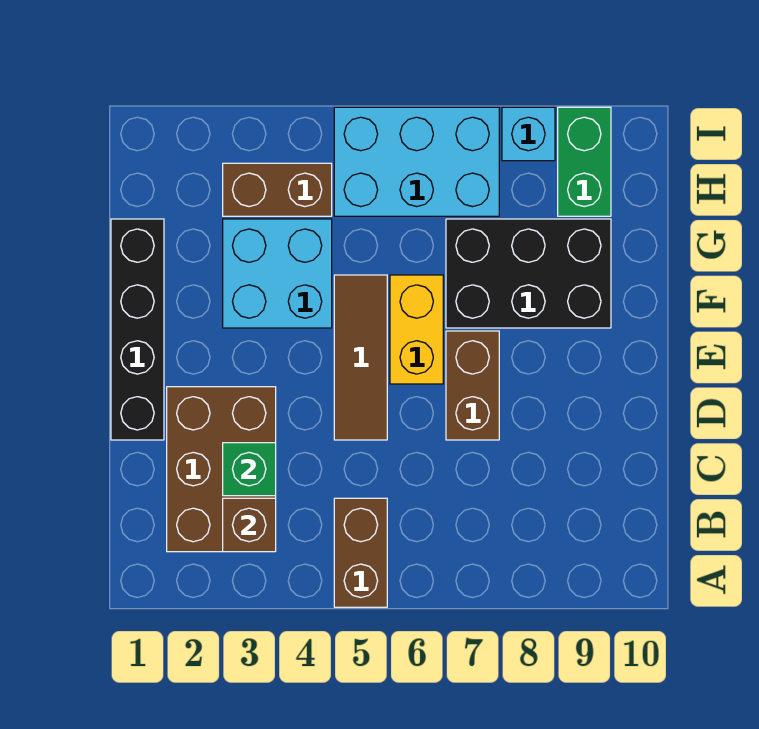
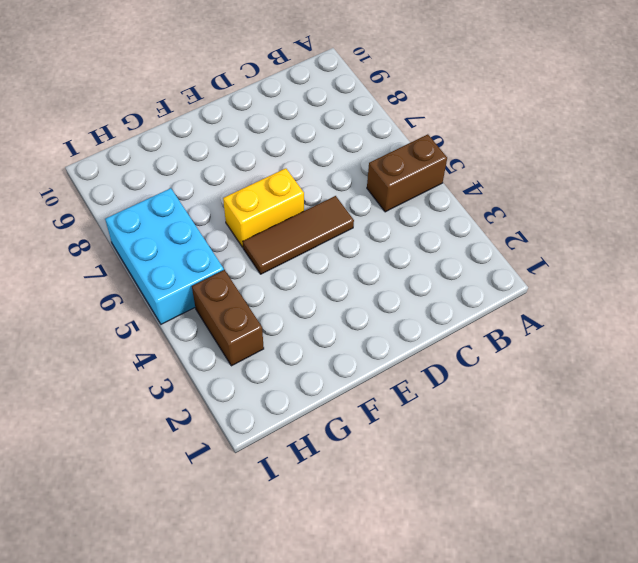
none -> brown 2x3 brick [167,387,276,552]
none -> black 1x4 brick [111,219,164,440]
none -> brown 1x2 brick [446,331,499,440]

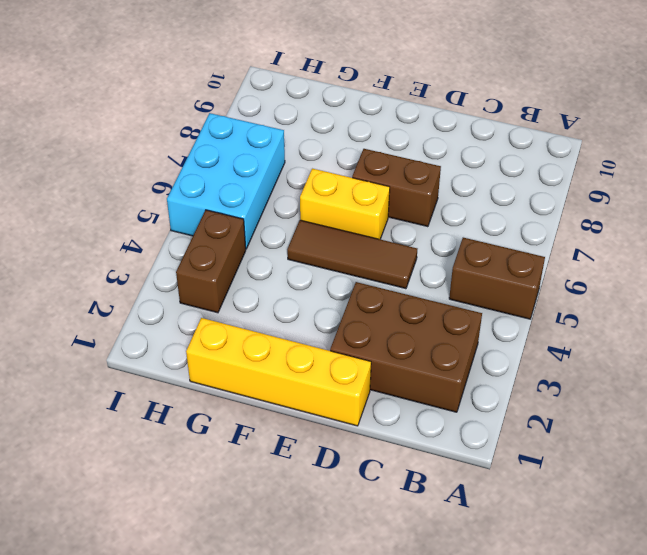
yellow 1x4 brick [186,318,371,426] -> black 1x4 brick [111,219,164,440]
none -> cyan 2x2 brick [223,219,332,328]
none -> black 2x3 brick [446,219,611,328]
none -> green 1x2 brick [558,107,611,216]

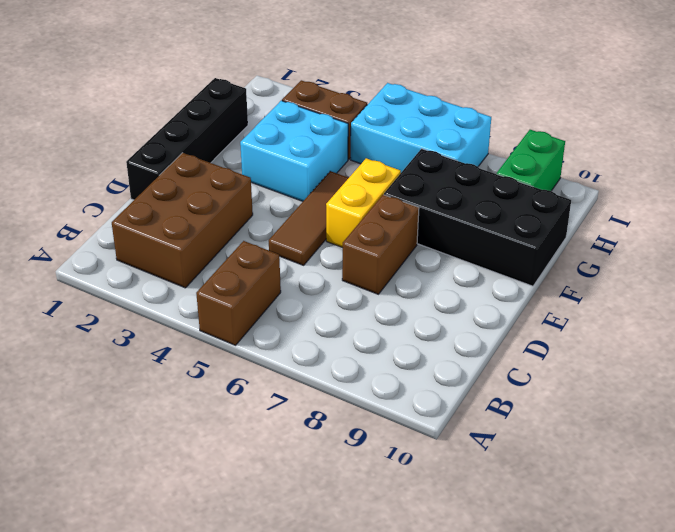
black 2x4 brick [384,149,571,286] -> black 2x3 brick [446,219,611,328]
none -> cyan 1x1 brick [502,107,555,161]
none -> brown 1x1 brick [223,498,276,552]
none -> green 1x1 brick [223,443,276,496]

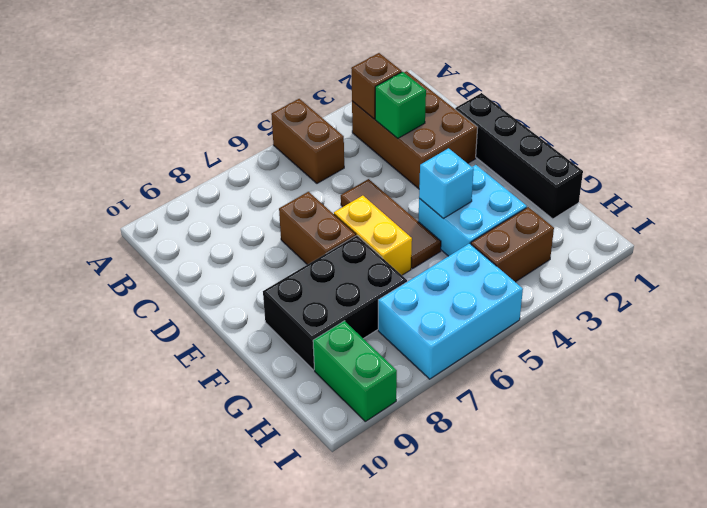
cyan 1x1 brick [419,148,474,218] -> cyan 1x1 brick moved to [502,107,555,161]

